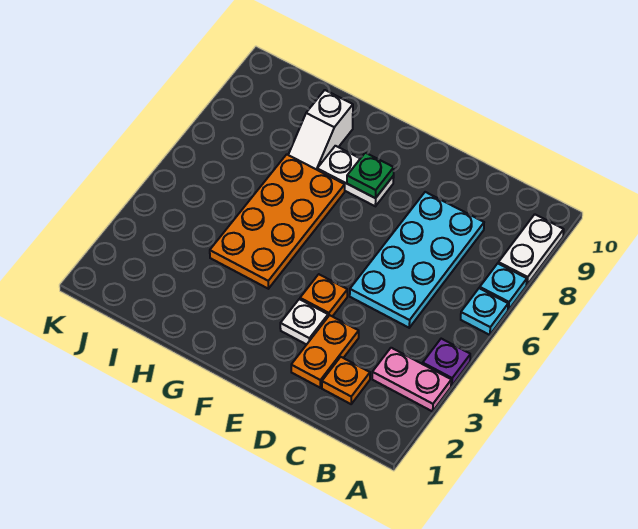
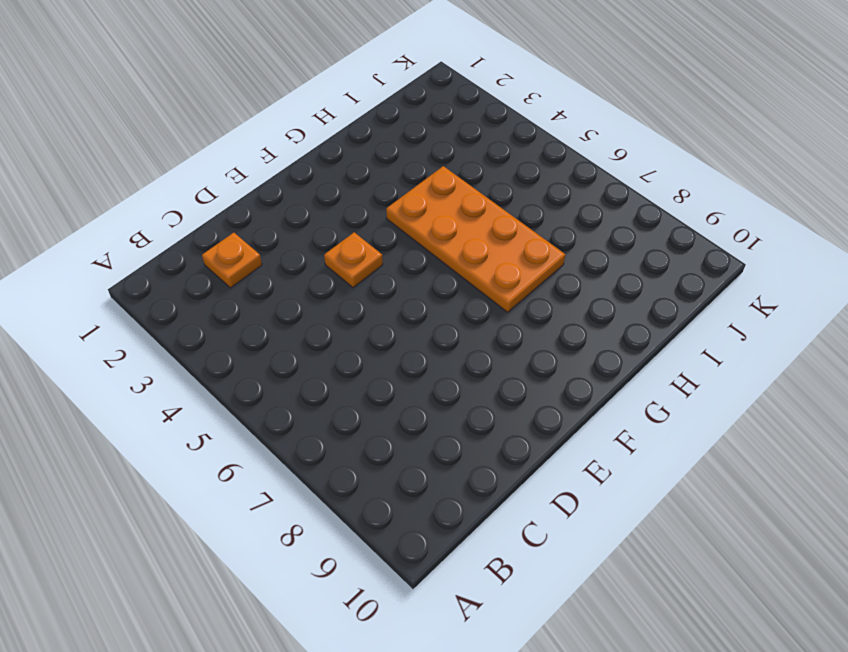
none -> pink 1x2 plate [372,348,451,411]
none -> purple 1x1 plate [423,339,470,386]
none -> cyan 1x1 plate [461,288,508,335]

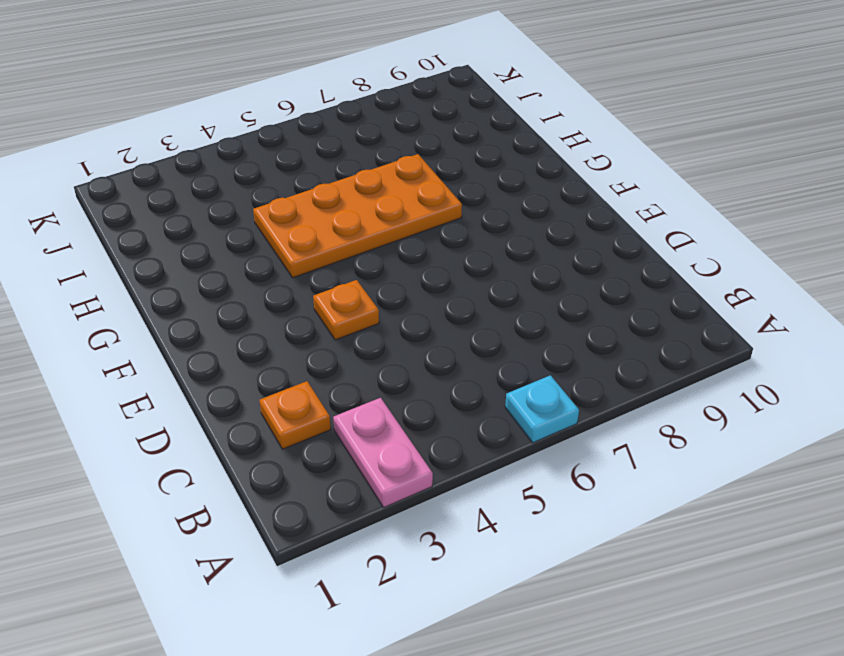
none -> purple 1x1 plate [423,339,470,386]
none -> cyan 1x1 plate [480,263,527,310]
none -> white 1x2 plate [498,214,564,285]

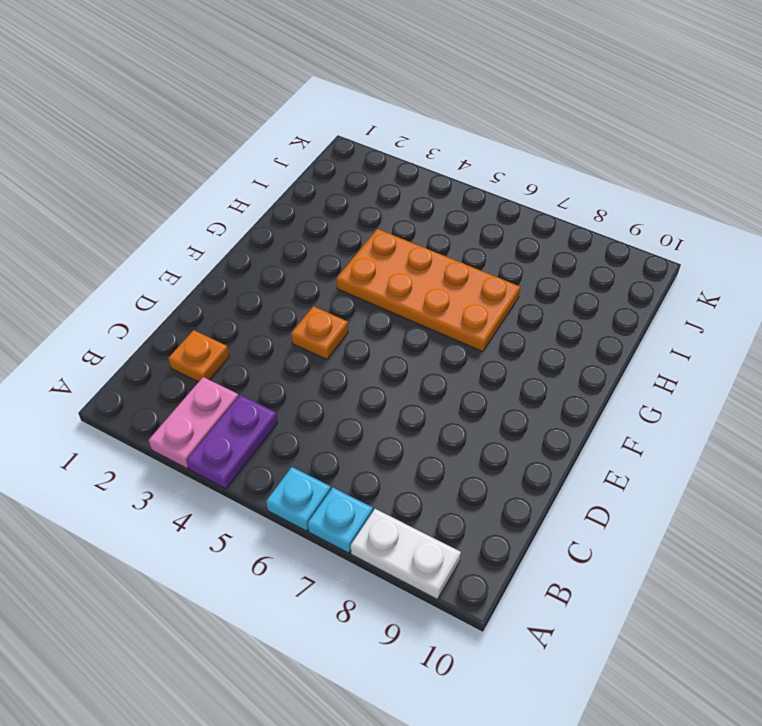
purple 1x2 plate [187,395,278,489] -> purple 1x1 plate [423,339,470,386]
none -> cyan 2x4 plate [350,192,484,328]
none -> orange 1x2 plate [291,315,359,388]
none -> white 1x1 plate [280,299,328,345]

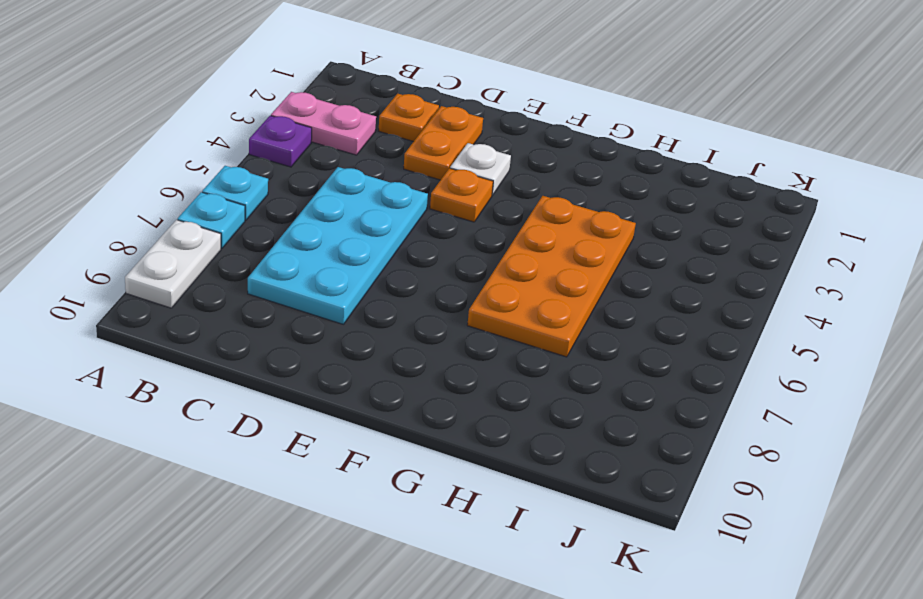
none -> white 1x2 plate [317,146,394,206]
none -> white 1x2 slope [288,90,353,169]
none -> green 1x1 plate [347,153,394,198]

